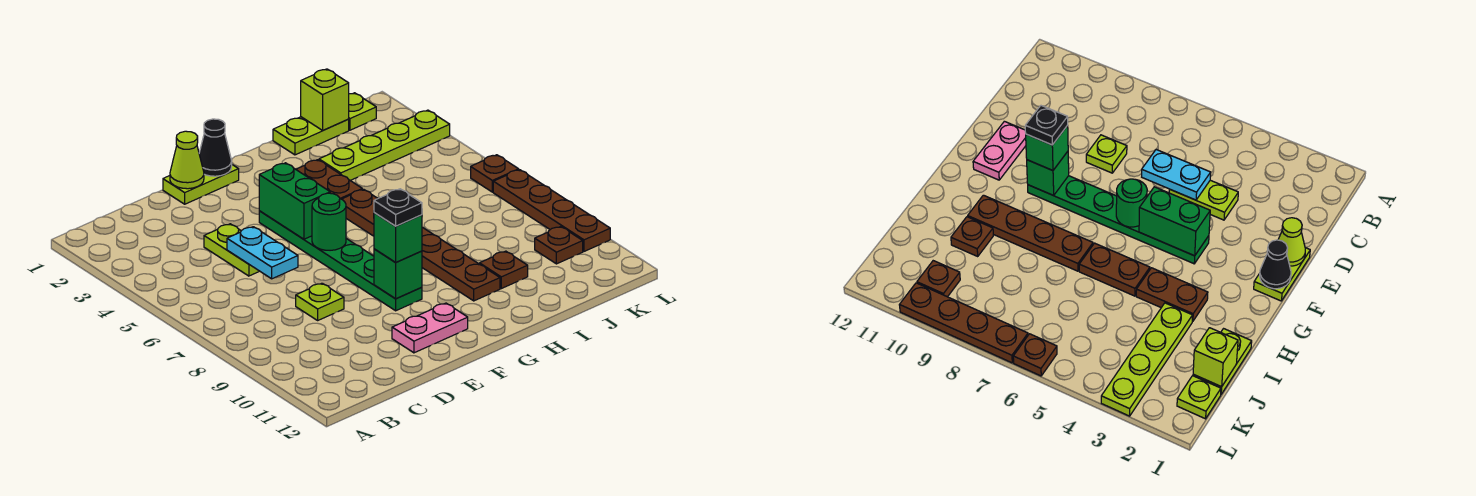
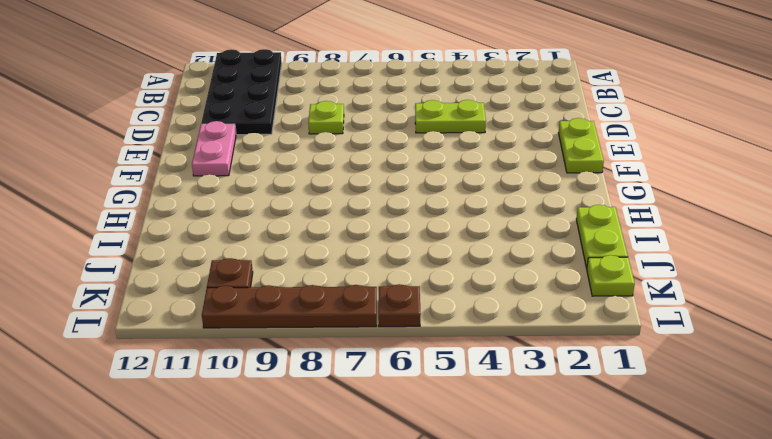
black 2x4 plate [201,49,282,135] -> none
none -> green 1x6 plate [259,211,422,311]
none -> brown 1x2 plate [296,160,362,199]
none -> brown 1x2 plate [342,189,378,236]

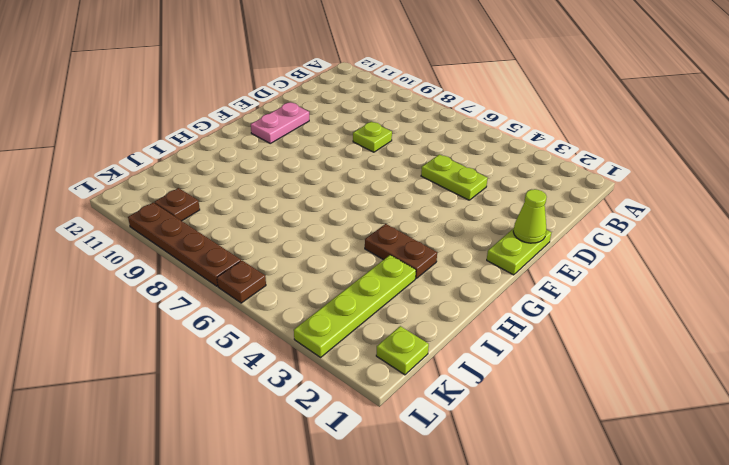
none -> green 1x6 plate [259,211,422,311]
none -> brown 1x2 plate [342,189,378,236]
none -> brown 1x4 plate [422,227,500,301]

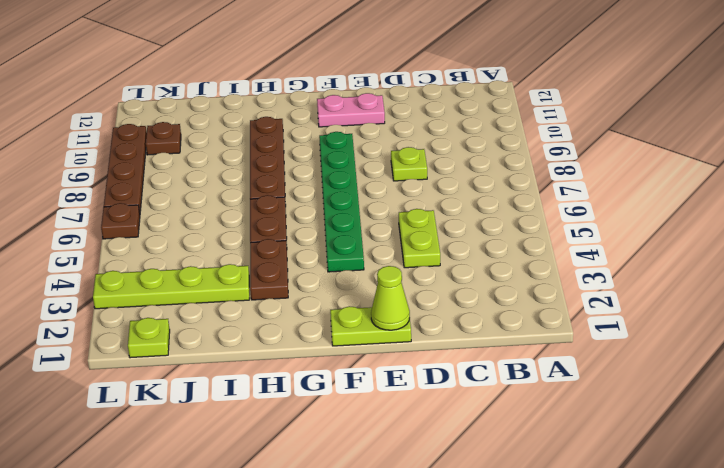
none -> lime 1x2 plate [273,117,349,155]
none -> brown 1x1 plate [480,251,528,289]
none -> cyan 1x2 plate [227,227,298,279]

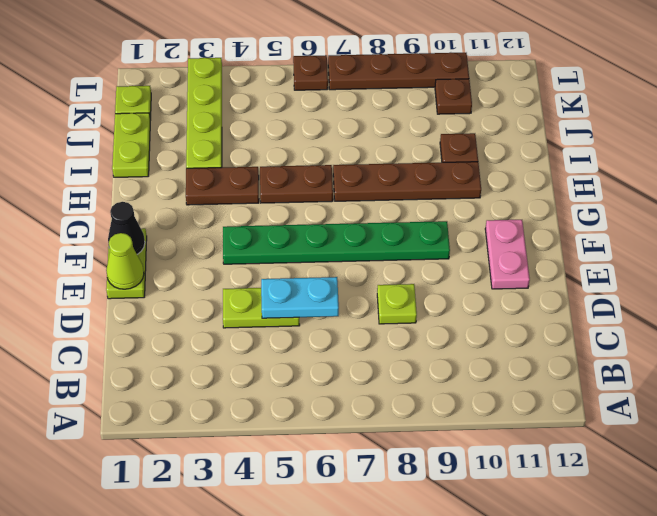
none -> green 1x2 brick [259,163,330,239]
none -> green 1x1 round brick [312,193,346,250]
none -> green 1x1 brick [374,249,422,299]

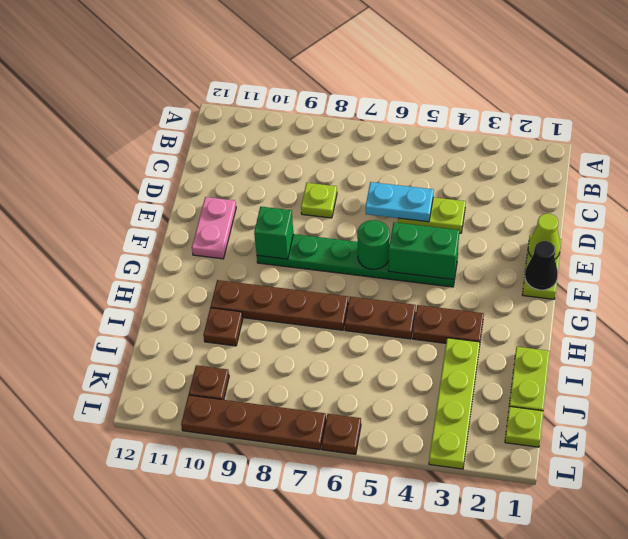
none -> lime 1x1 brick [301,69,349,130]
none -> green 1x1 brick [374,213,422,262]
none -> black 1x1 plate [374,189,422,226]

